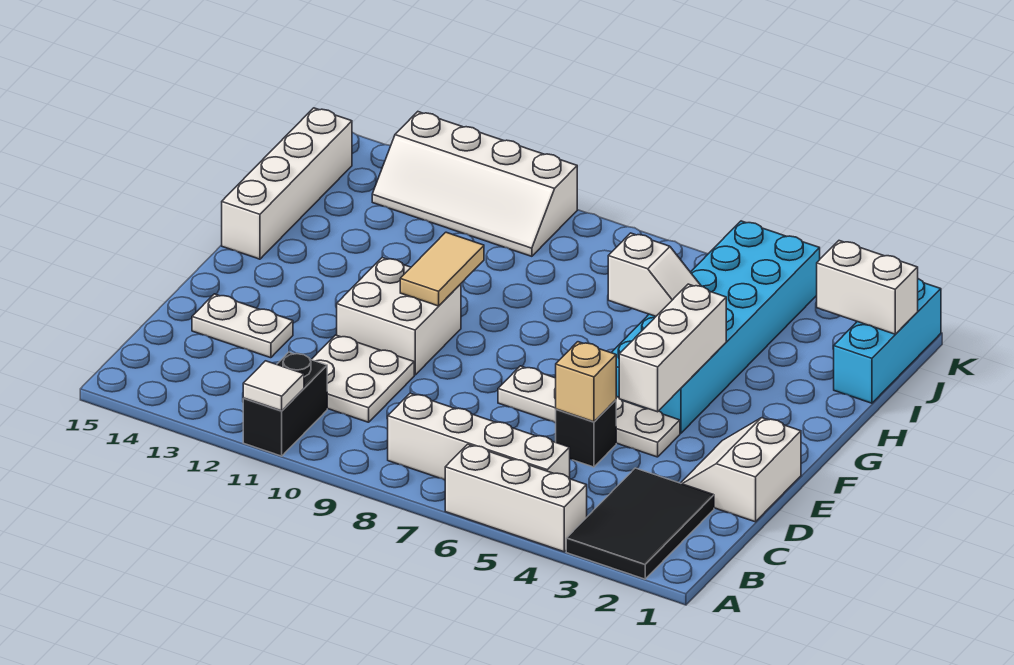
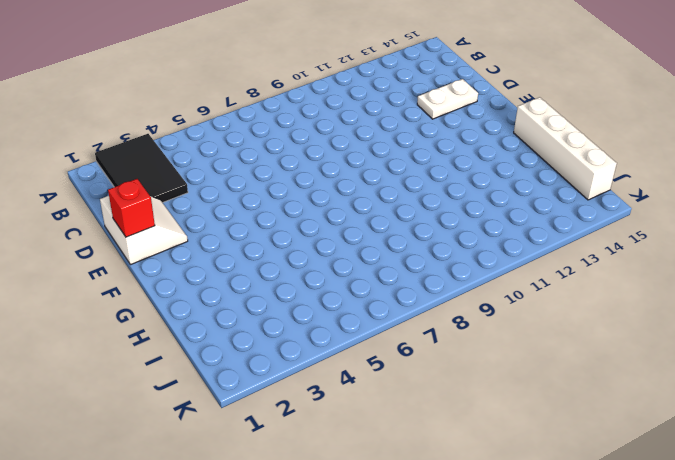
red 1x1 brick [108,179,155,237] -> none
none -> white 1x3 brick [445,444,587,552]
none -> black 1x2 brick [243,352,327,456]
none -> white 1x4 brick [388,393,570,480]

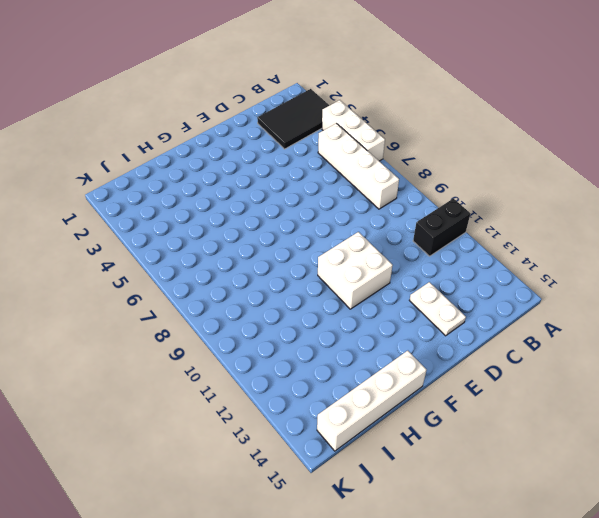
none -> white 2x2 plate [311,335,414,422]
none -> white 2x2 slope [681,418,801,522]
none -> black 1x1 brick [556,400,616,467]

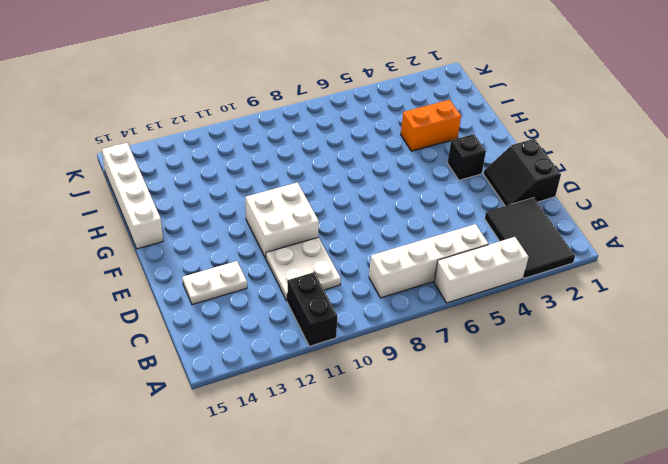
black 2x2 slope [484,139,561,206] -> white 2x2 slope [681,418,801,522]
black 1x1 brick [448,134,486,180] -> black 1x1 brick moved to [556,400,616,467]
orange 1x2 brick [401,100,461,151] -> cyan 2x6 brick [611,221,820,433]
none -> white 1x4 plate [498,366,680,457]
none -> cyan 1x3 brick [834,279,941,403]
none -> white 2x4 slope [372,112,577,256]

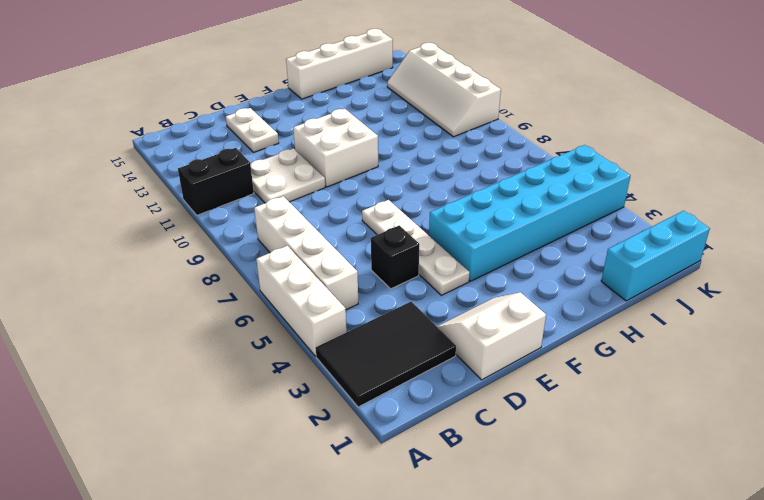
none -> white 1x1 tile [243,361,304,411]
none -> tan 1x1 brick [556,342,616,422]
none -> white 1x3 brick [619,284,726,412]

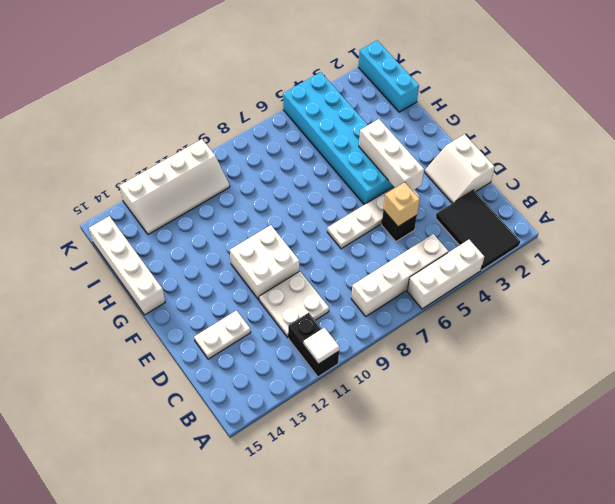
none -> tan 1x2 tile [400,232,484,306]
none -> white 1x2 slope [608,233,701,316]
none -> white 1x2 brick [817,241,918,334]

